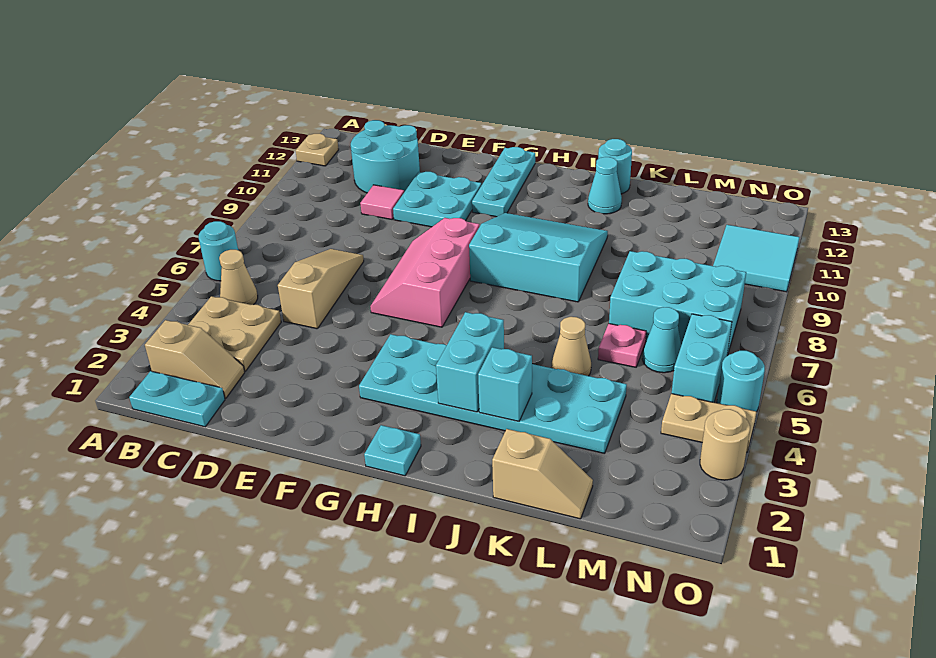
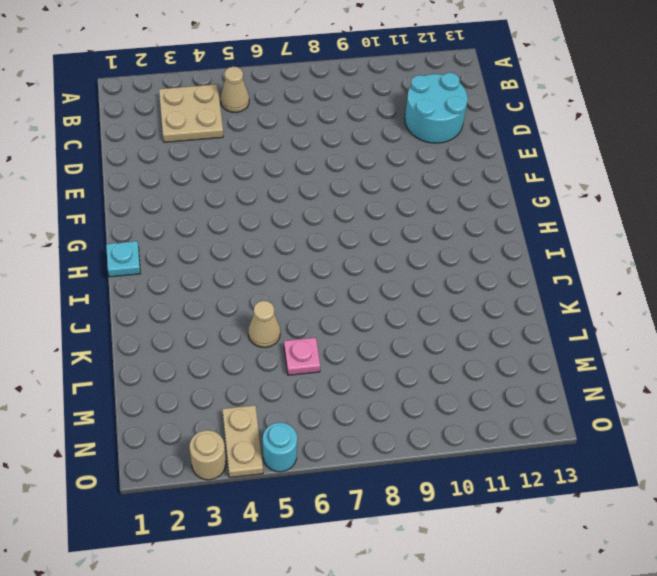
none -> cyan 1x1 round brick [199,221,238,281]
none -> tan 1x1 plate [296,134,339,166]
none -> cyan 1x2 plate [129,371,225,427]

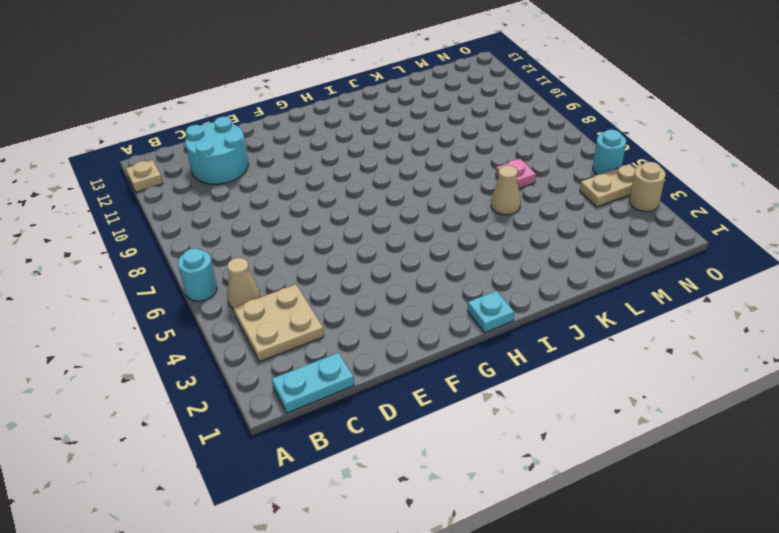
none -> tan 1x2 slope [145,320,245,398]
none -> tan 1x3 slope [278,249,364,329]
none -> pink 1x1 tile [360,185,404,219]

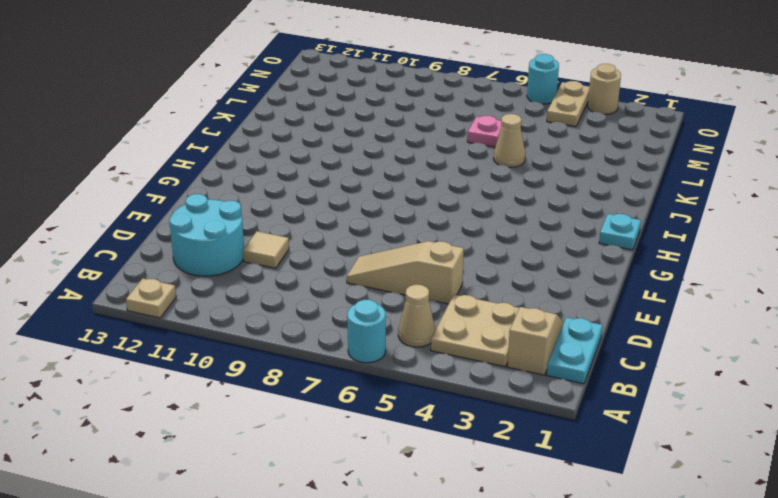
tan 1x1 tile [243,231,289,268] -> pink 1x1 tile [360,185,404,219]
none -> cyan 2x2 plate [393,172,482,227]
none -> pink 2x3 slope [370,218,479,327]
none -> cyan 2x6 plate [359,334,627,454]

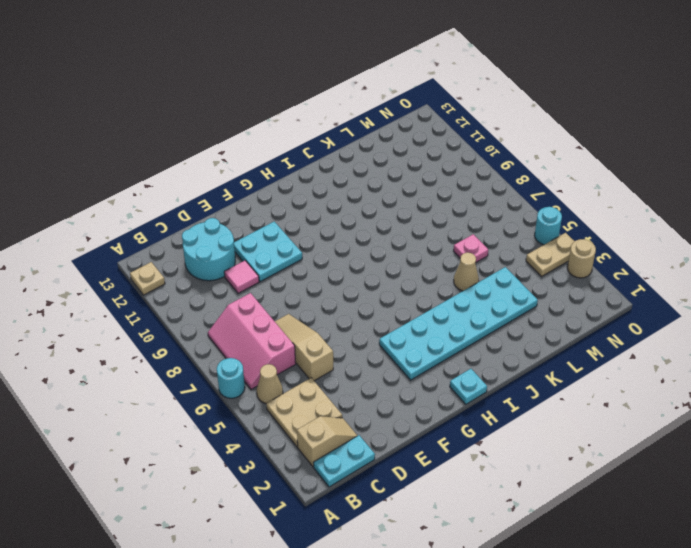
pink 2x3 slope [208,293,296,389] -> pink 2x3 slope moved to [370,218,479,327]
none -> cyan 1x3 plate [472,147,535,217]
none -> cyan 3x3 slope [469,213,608,302]
none -> cyan 1x1 cone [588,157,622,214]

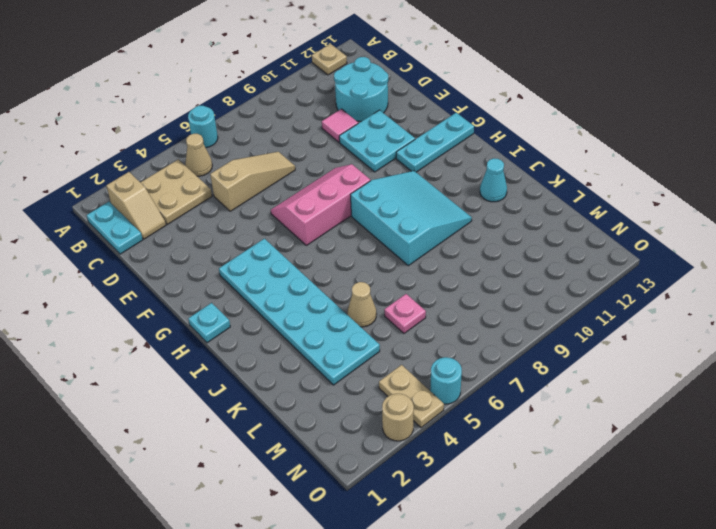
none -> cyan 1x1 round brick [598,139,632,194]
none -> tan 1x2 slope [492,429,593,519]
none -> cyan 2x3 brick [609,251,746,356]

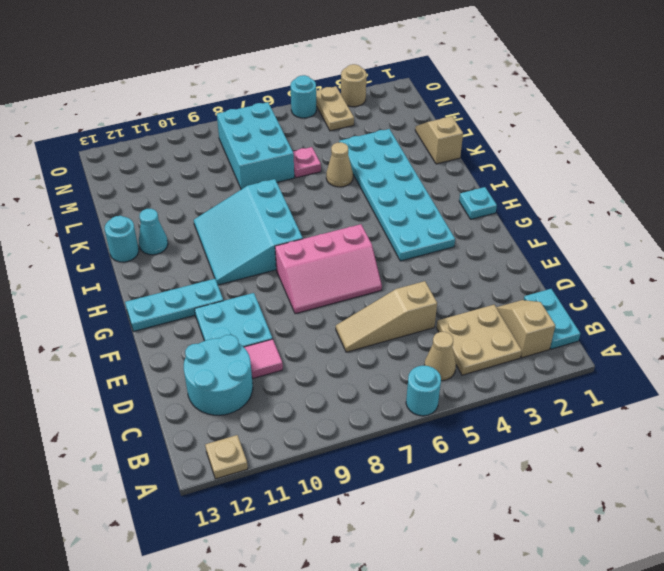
none -> cyan 1x1 cone [642,307,681,373]
none -> cyan 1x2 brick [672,314,732,402]
none -> cyan 2x2 tile [713,225,800,292]

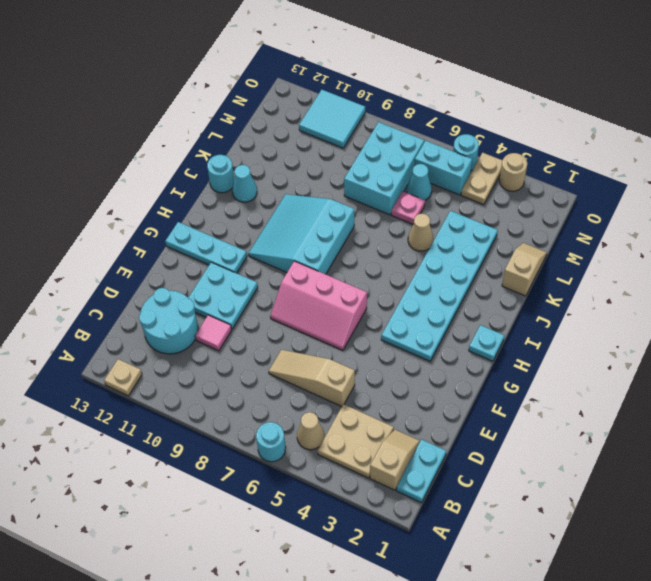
none -> cyan 1x2 brick [436,312,504,412]
none -> cyan 1x1 brick [478,347,532,421]

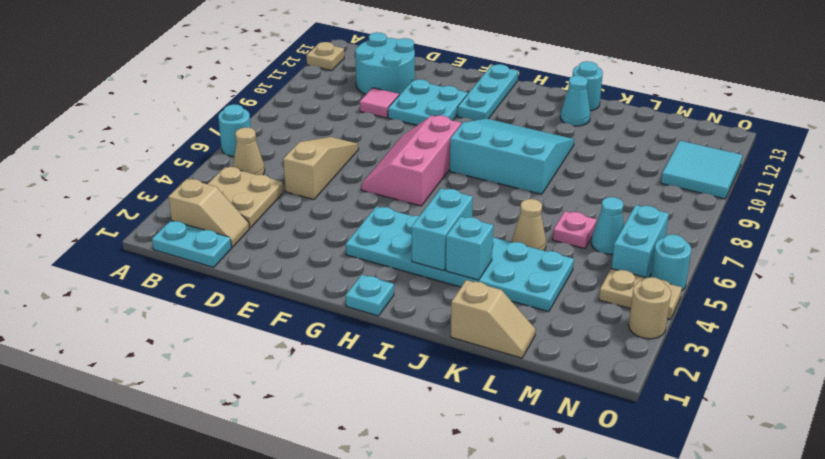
none -> cyan 2x3 brick [609,251,746,356]

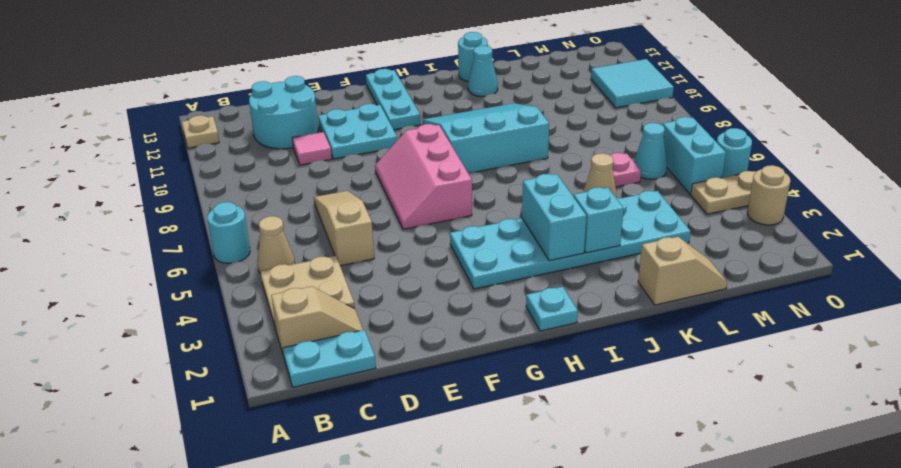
none -> cyan 2x3 brick [609,251,746,356]

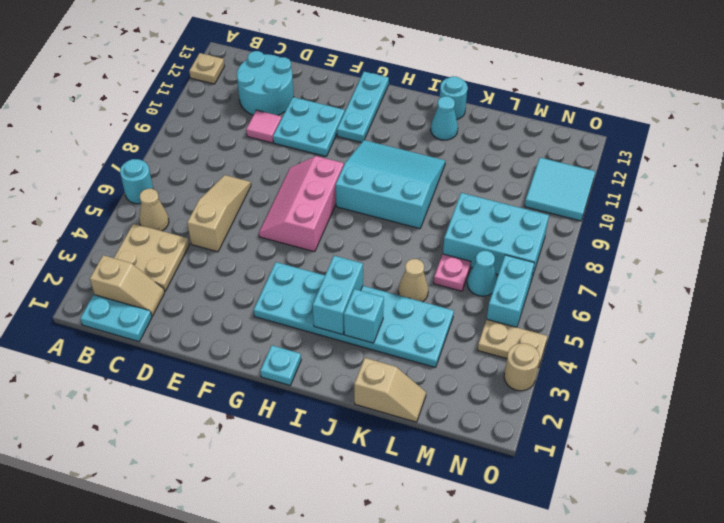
none -> cyan 1x1 round brick [717,351,765,412]

